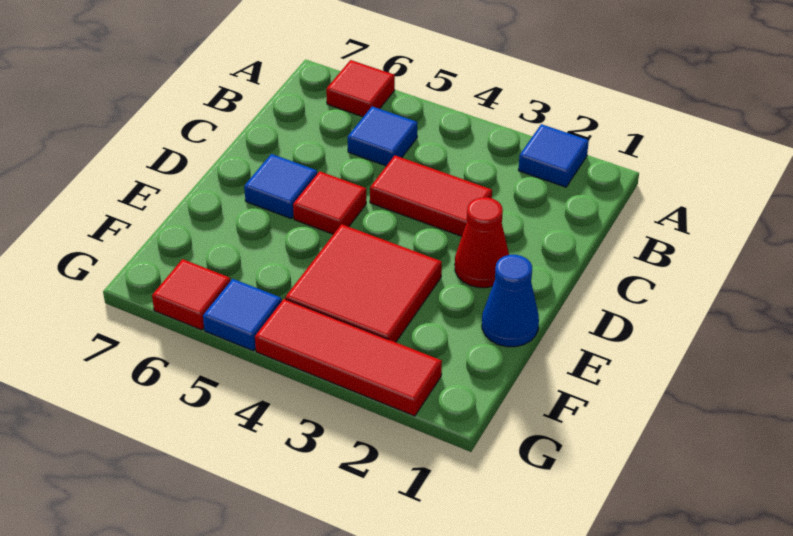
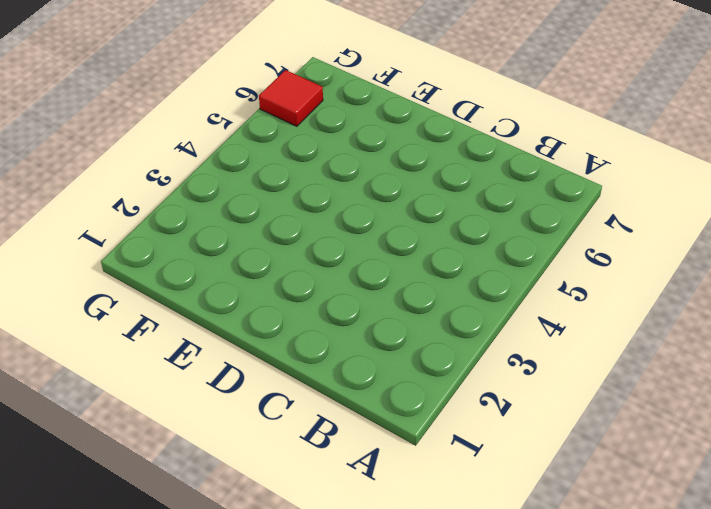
none -> blue 1x1 tile [518,124,589,187]
none -> red 1x1 tile [326,60,395,117]
none -> blue 1x1 tile [348,106,418,166]

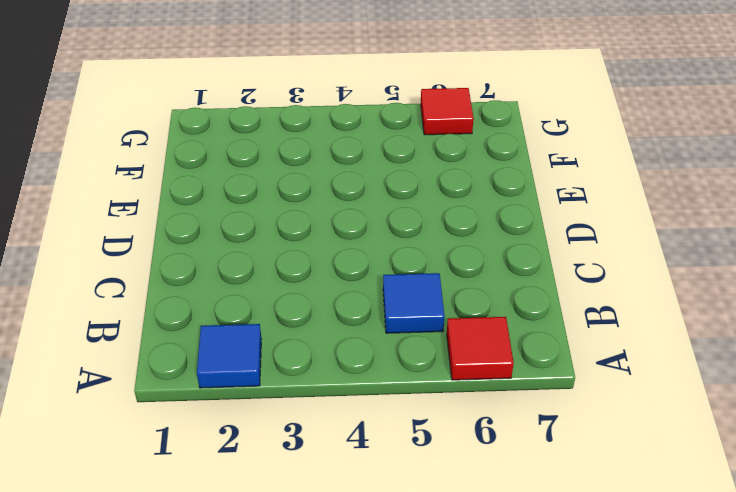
none -> red 1x2 tile [370,156,492,236]
none -> red 1x1 cone [455,197,509,288]
none -> red 1x1 tile [293,171,366,234]

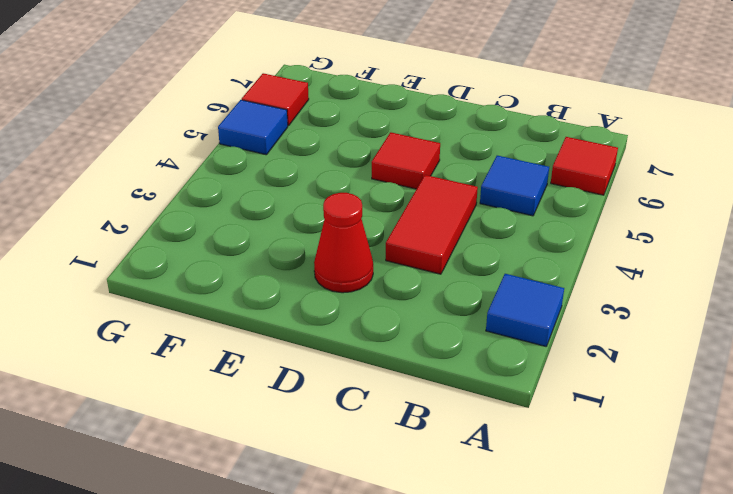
none -> blue 1x1 tile [244,154,317,219]
none -> blue 1x1 cone [482,255,539,347]
none -> red 2x2 tile [285,224,442,342]

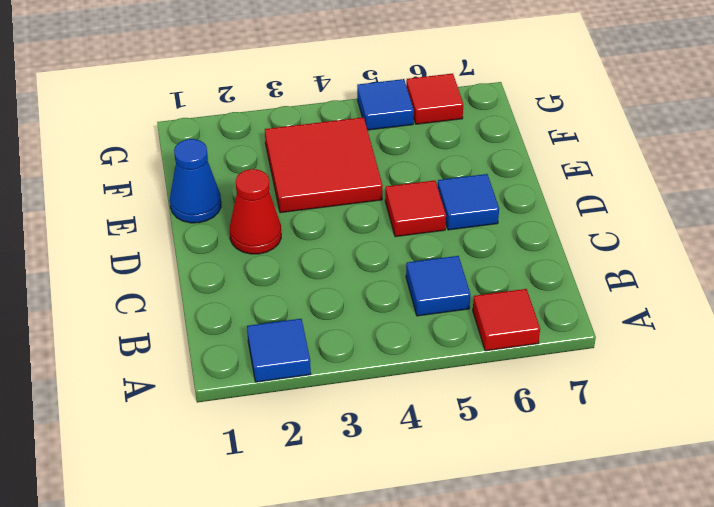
none -> red 1x2 tile [370,156,492,236]
none -> red 1x3 tile [255,299,442,416]

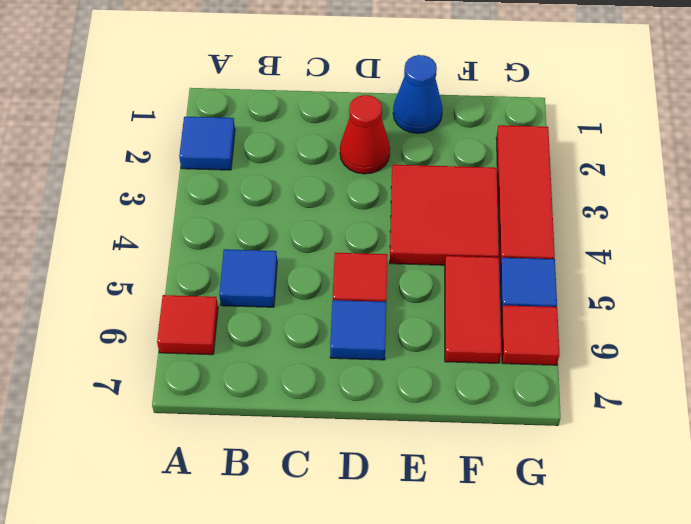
red 1x2 tile [445,256,501,363] -> red 1x2 tile moved to [370,156,492,236]

